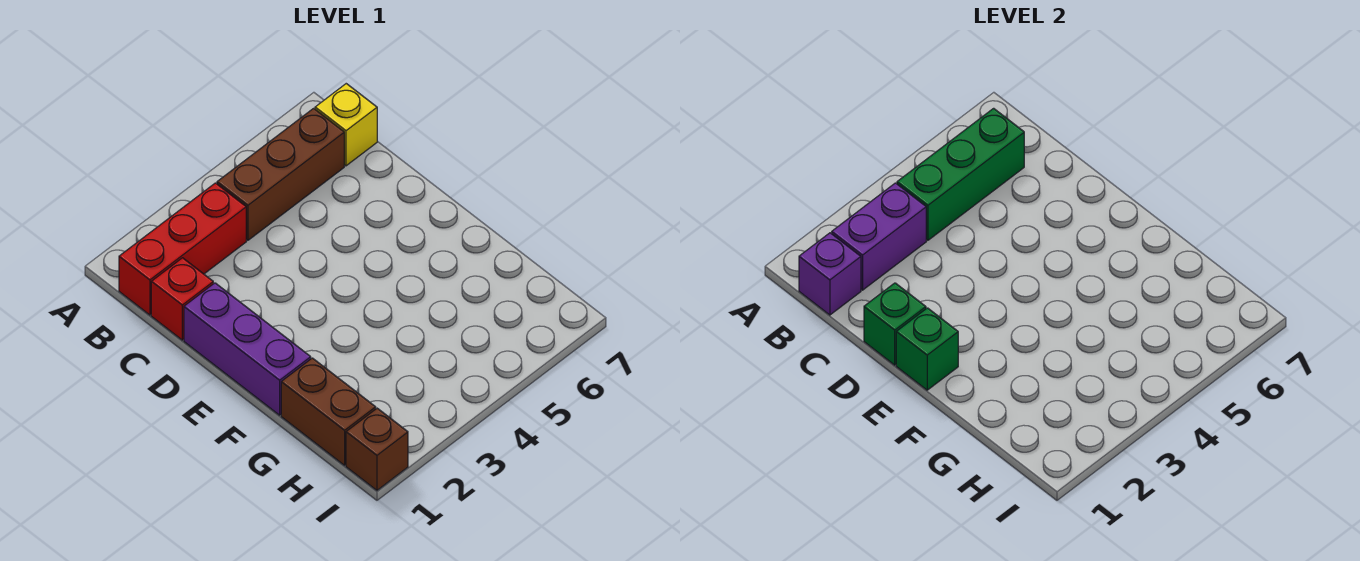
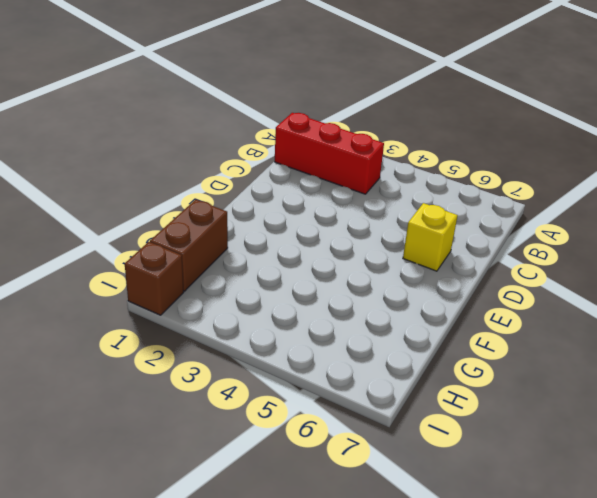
yellow 1x1 brick [403,203,458,271] -> yellow 1x1 brick moved to [315,84,377,166]
none -> brown 1x3 brick [217,108,344,240]
none -> red 1x1 brick [151,258,213,340]
none -> purple 1x3 brick [184,283,311,415]

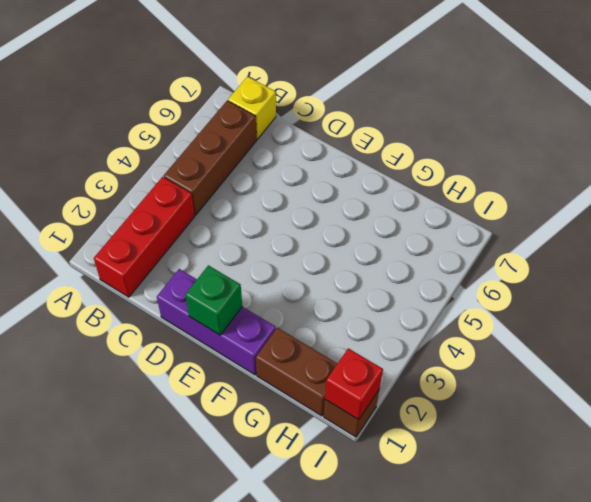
red 1x1 brick [325,348,383,420] -> red 1x1 brick moved to [151,258,213,340]
none -> purple 1x1 brick [799,233,861,315]
none -> purple 1x2 brick [832,183,926,290]
none -> green 1x3 brick [897,108,1024,240]

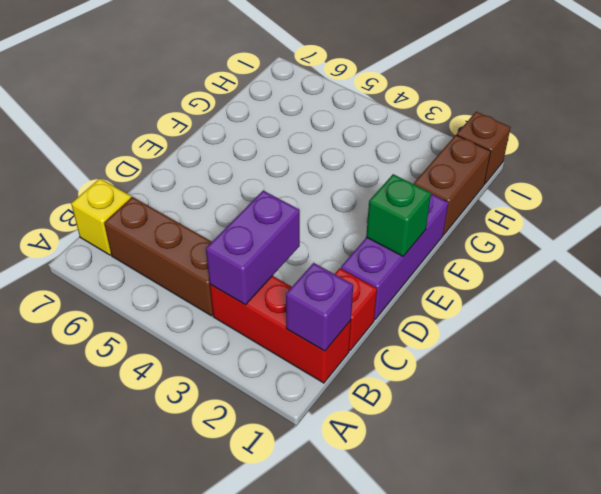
purple 1x2 brick [206,191,300,305] -> purple 1x2 brick turned to [832,183,926,290]
none -> green 1x3 brick [897,108,1024,240]
none -> green 1x1 brick [864,283,926,365]

